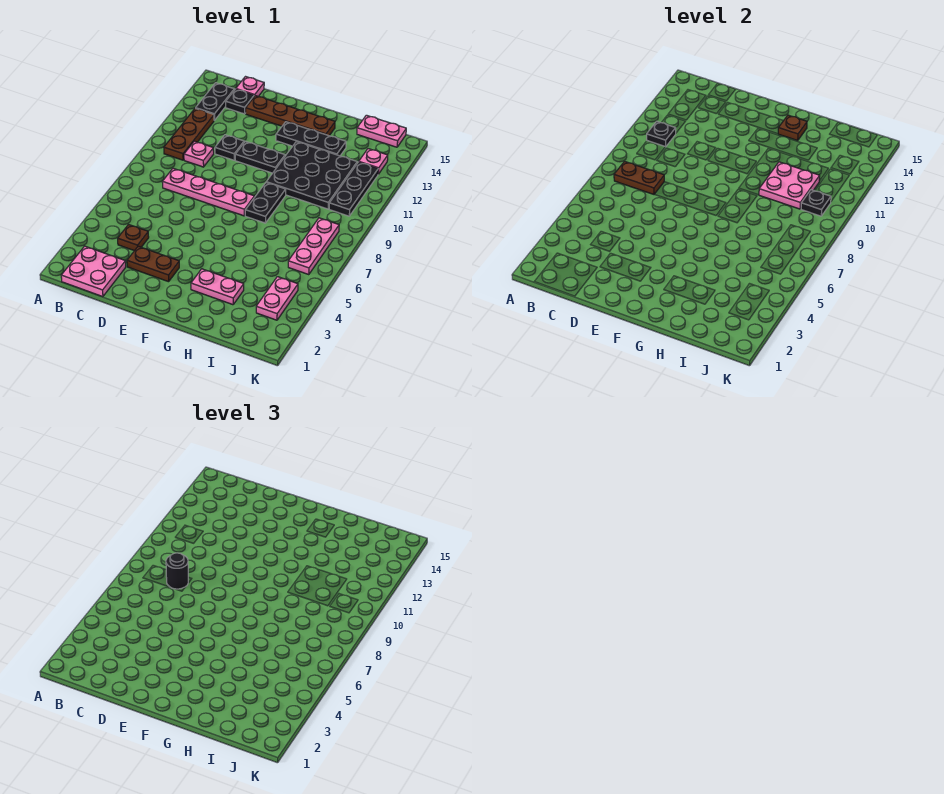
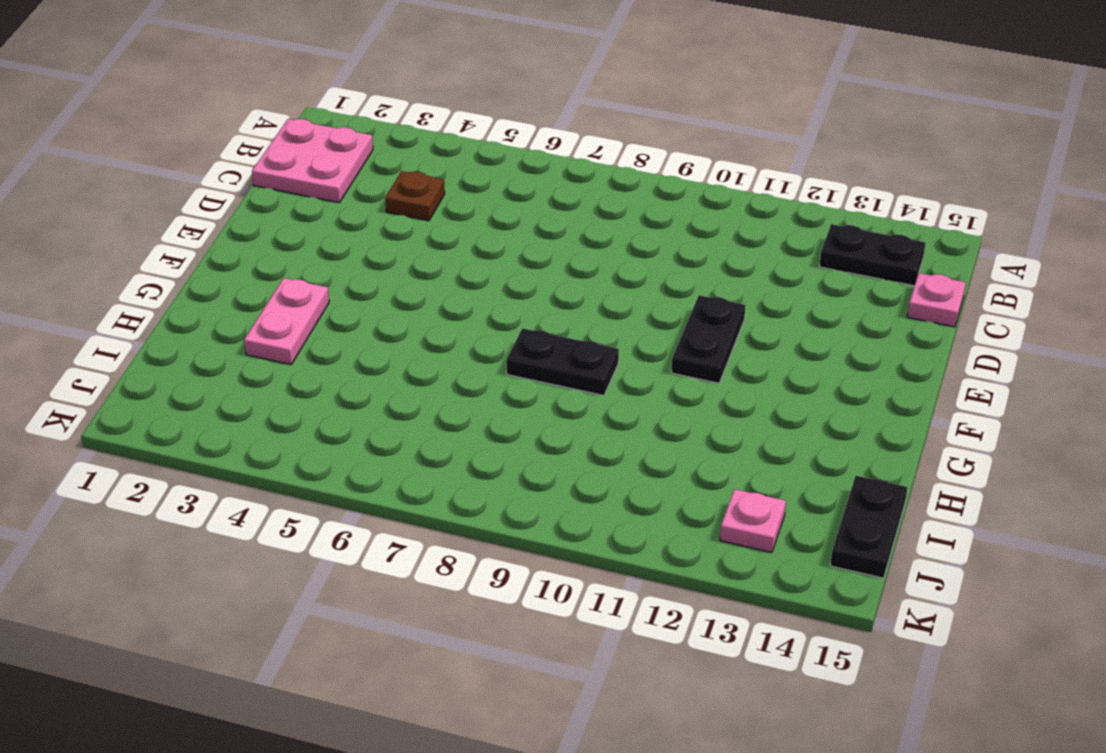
black 1x2 plate [830,476,908,578] -> pink 1x2 plate [357,115,406,147]
none -> brown 1x3 plate [164,108,214,160]
none -> pink 1x4 plate [162,168,254,216]
none -> pink 1x1 plate [184,141,214,167]

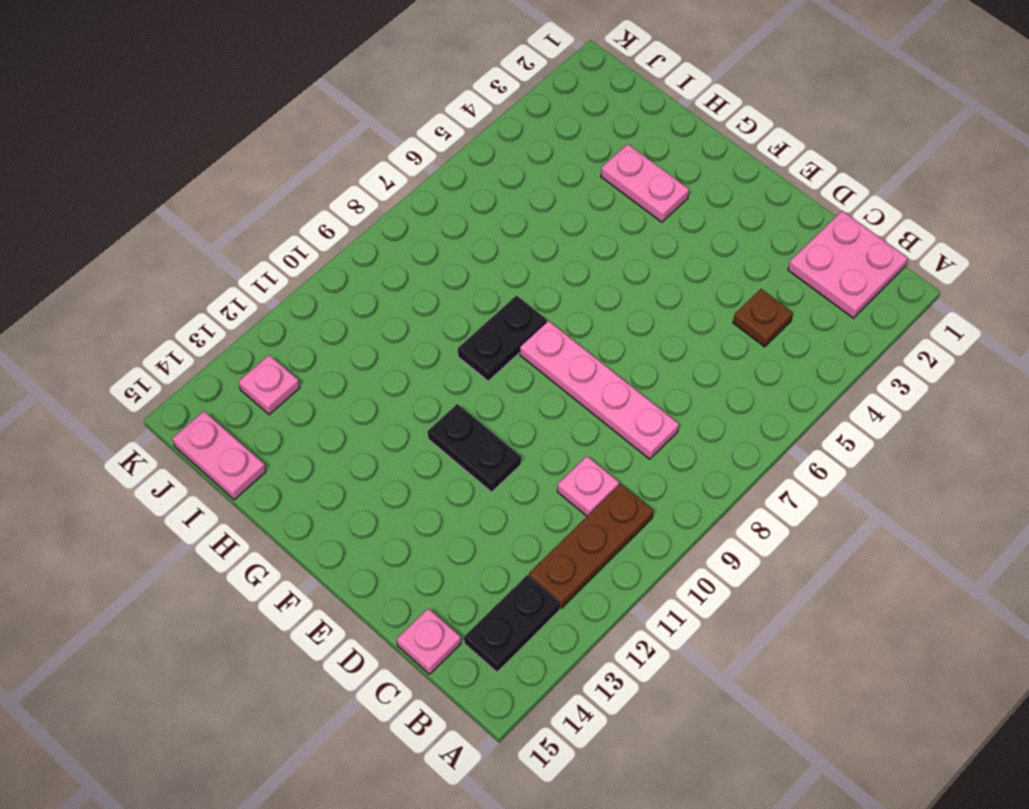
none -> black 1x1 plate [226,89,254,114]
none -> brown 1x2 plate [127,246,179,282]
none -> black 1x1 plate [215,135,244,160]

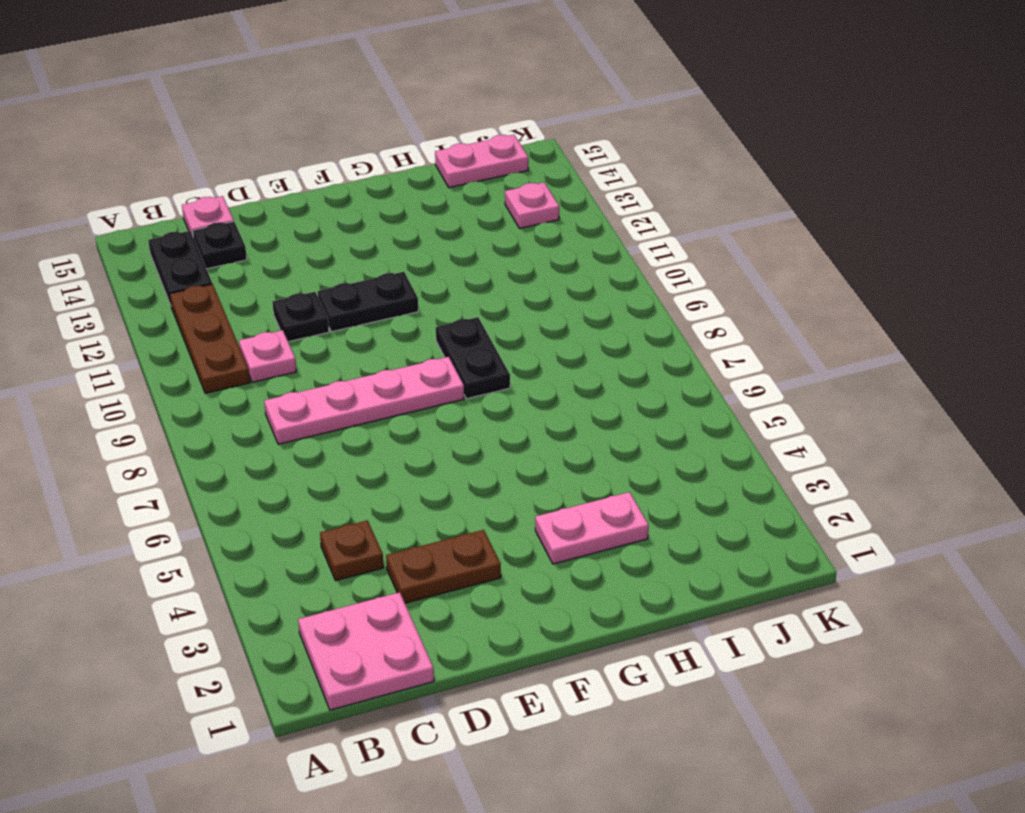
none -> brown 1x4 plate [246,96,335,136]
none -> black 1x3 plate [276,122,346,156]
none -> black 3x3 plate [266,142,357,209]

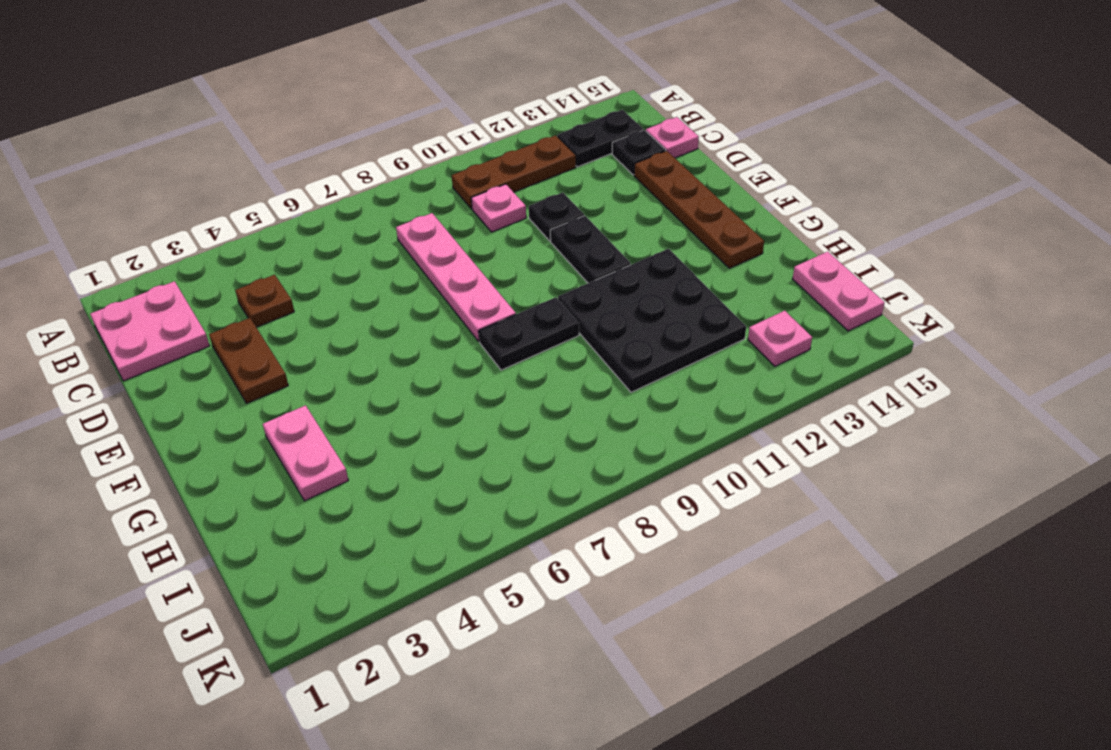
none -> black 1x3 plate [276,122,346,156]
none -> pink 1x2 plate [256,277,298,320]
none -> pink 1x3 plate [288,218,339,275]

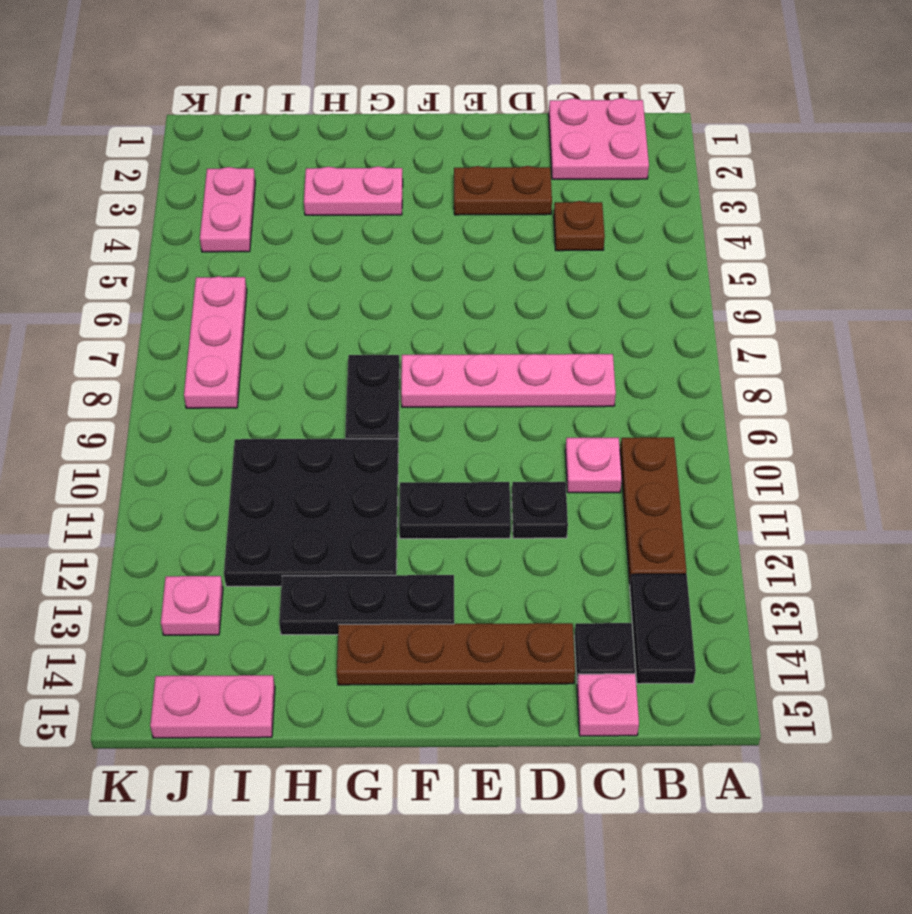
none -> black 1x3 plate [329,162,378,216]
none -> brown 1x2 plate [614,161,664,194]
none -> black 1x1 plate [647,121,676,147]

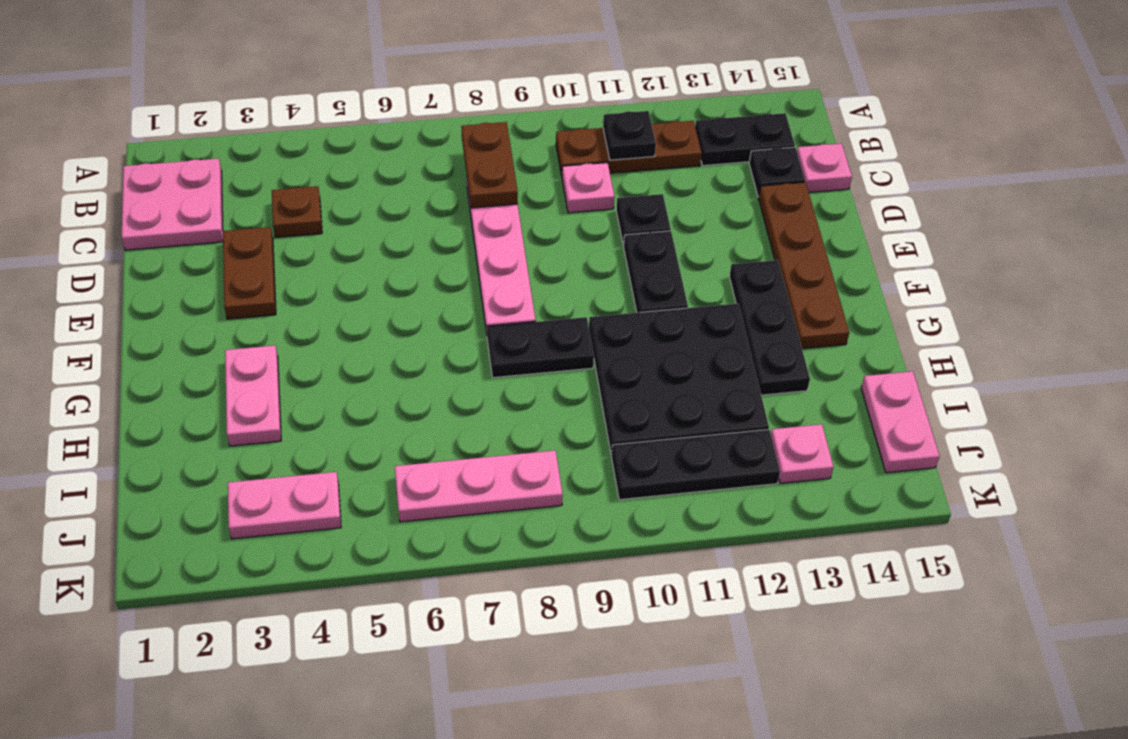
none -> brown 1x1 plate [778,115,807,140]
none -> pink 2x2 plate [759,162,820,209]
none -> black 1x1 plate [801,190,831,216]

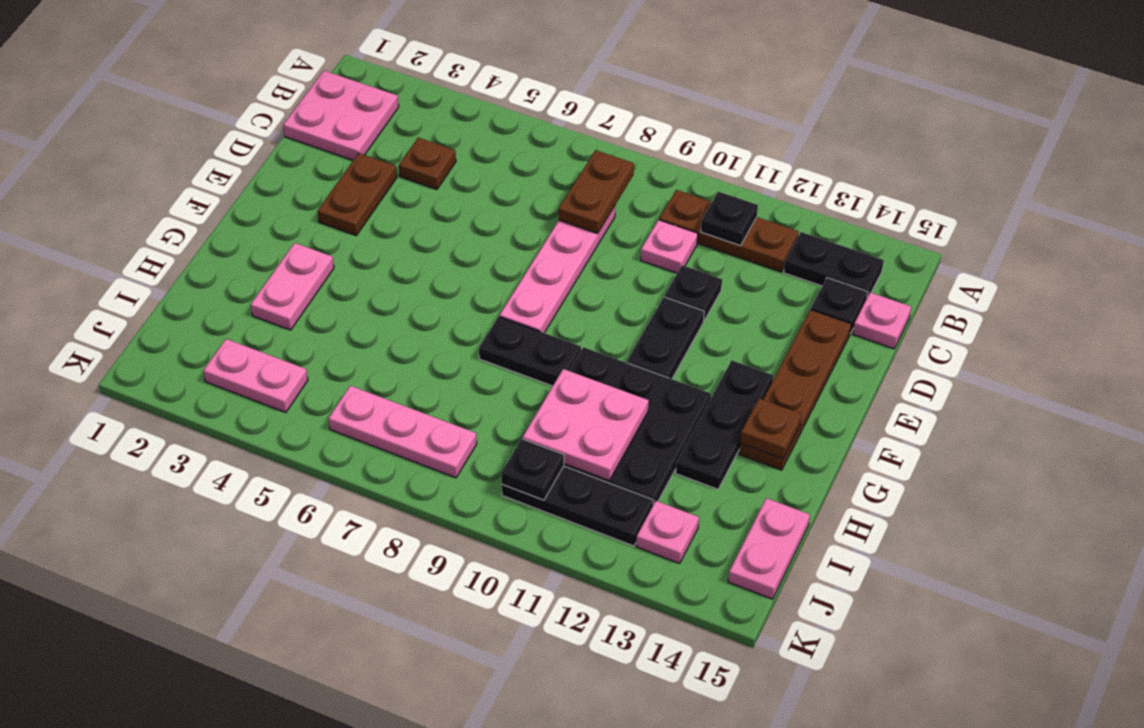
none -> black 1x1 round brick [166,553,188,589]

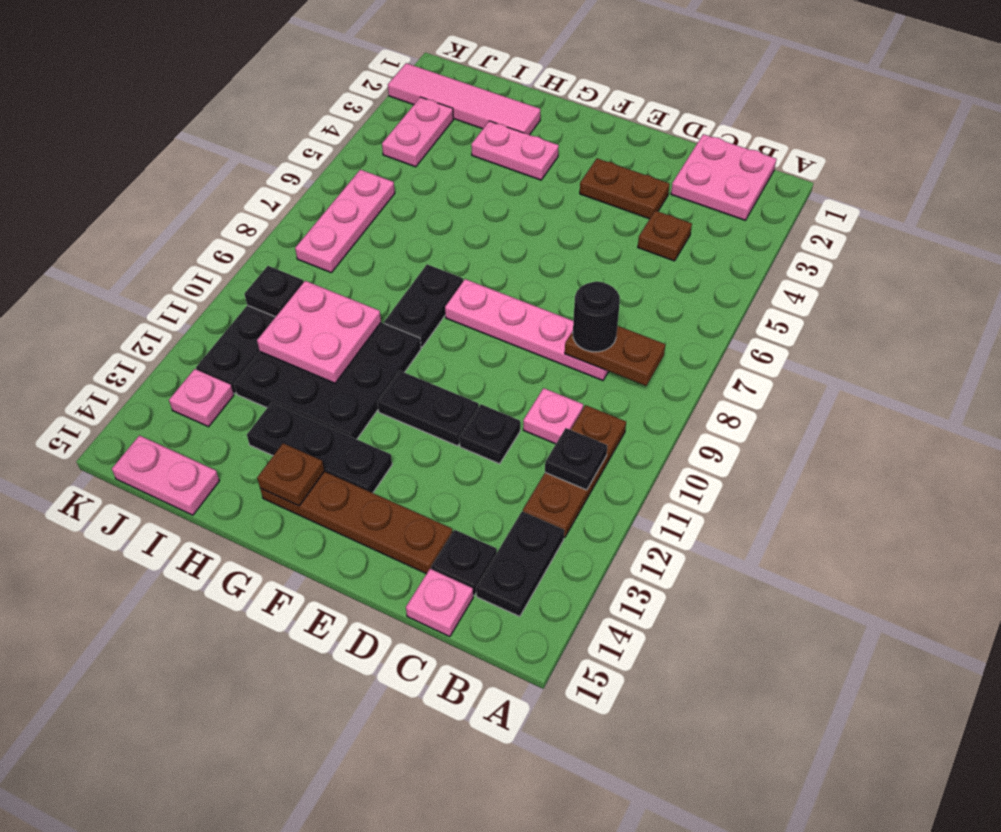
pink 1x4 tile [388,63,540,135] -> none

